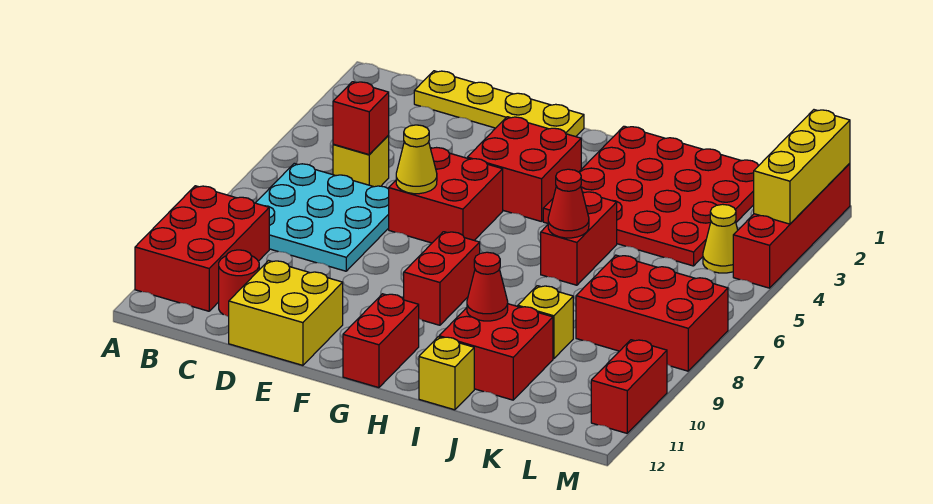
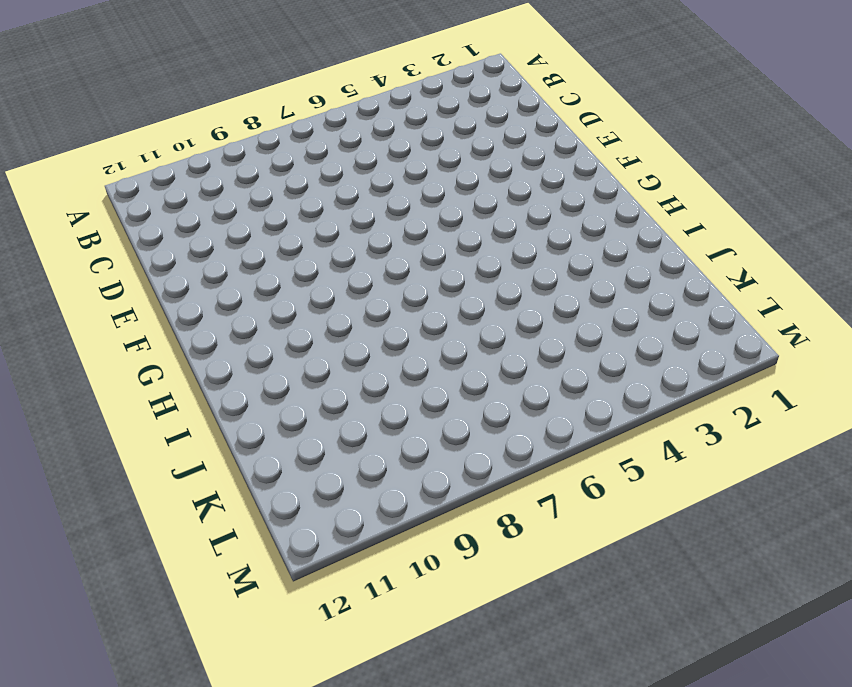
none -> red 2x3 brick [135,186,269,311]
none -> cyan 3x3 plate [256,163,389,271]
none -> yellow 1x4 plate [414,71,584,137]

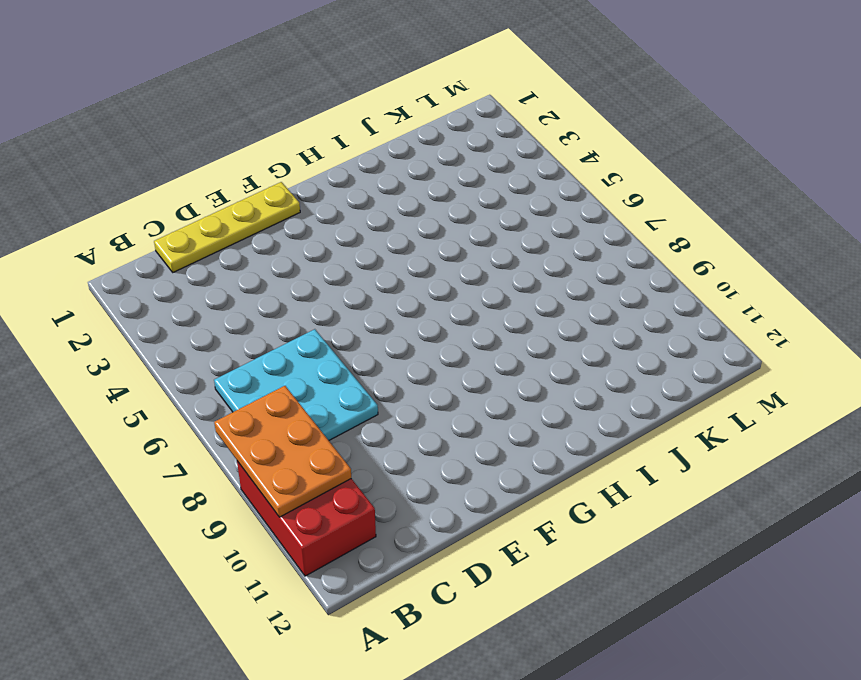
orange 2x3 plate [214,386,351,517] -> none
none -> yellow 1x1 brick [333,135,389,187]
none -> red 1x1 round brick [219,250,259,317]
none -> yellow 2x2 brick [229,261,343,365]

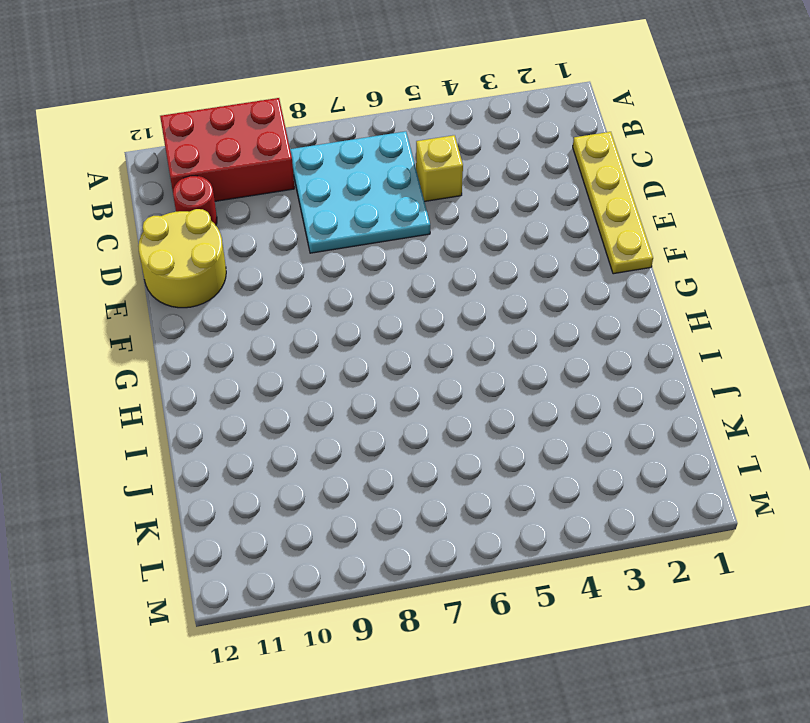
yellow 2x2 round brick [138,209,226,308] -> yellow 2x2 brick [229,261,343,365]
none -> red 2x2 brick [389,148,503,243]
none -> red 2x2 brick [467,117,581,222]
none -> red 1x2 brick [404,232,480,325]

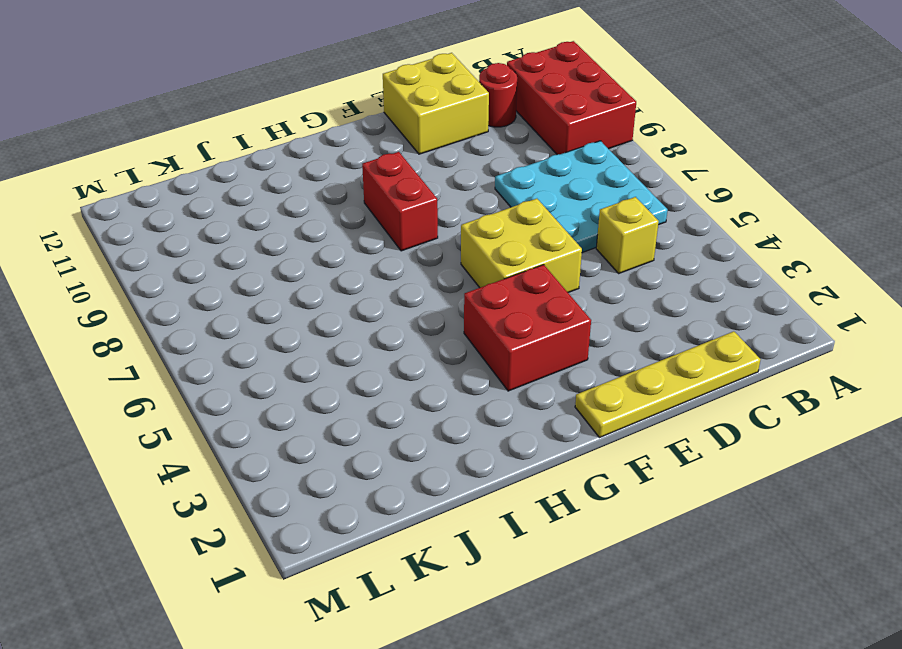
yellow 2x2 brick [461,199,582,292] -> red 2x2 brick [389,148,503,243]
none -> red 1x2 brick [343,294,419,388]
none -> red 4x4 plate [543,126,758,266]
none -> red 1x2 brick [541,192,617,285]

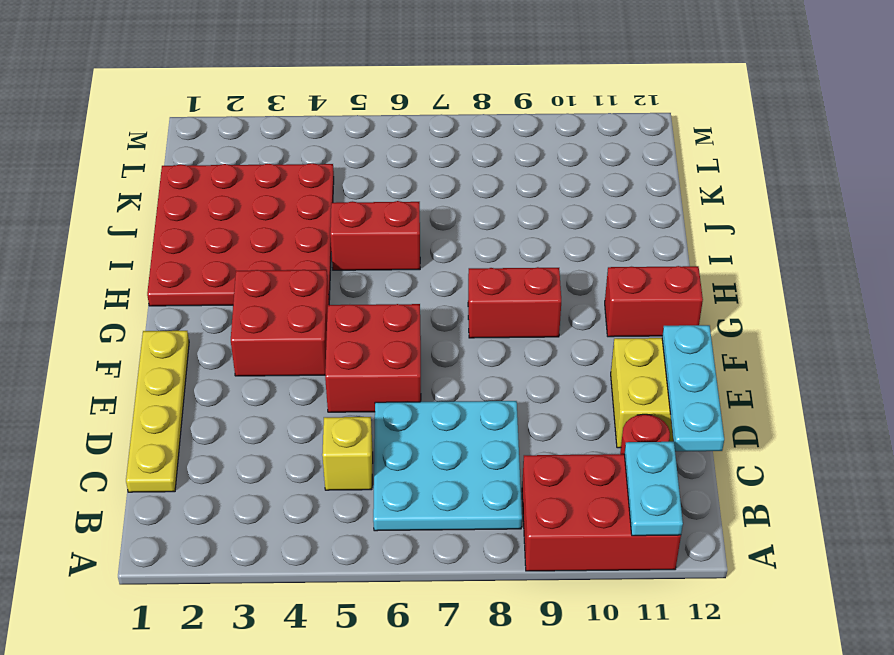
cyan 1x2 plate [624,442,683,536] -> none
cyan 1x3 plate [662,325,724,451] -> none
none -> red 2x2 brick [439,304,553,400]
none -> yellow 1x1 brick [419,337,474,410]
none -> yellow 1x1 brick [518,286,573,359]

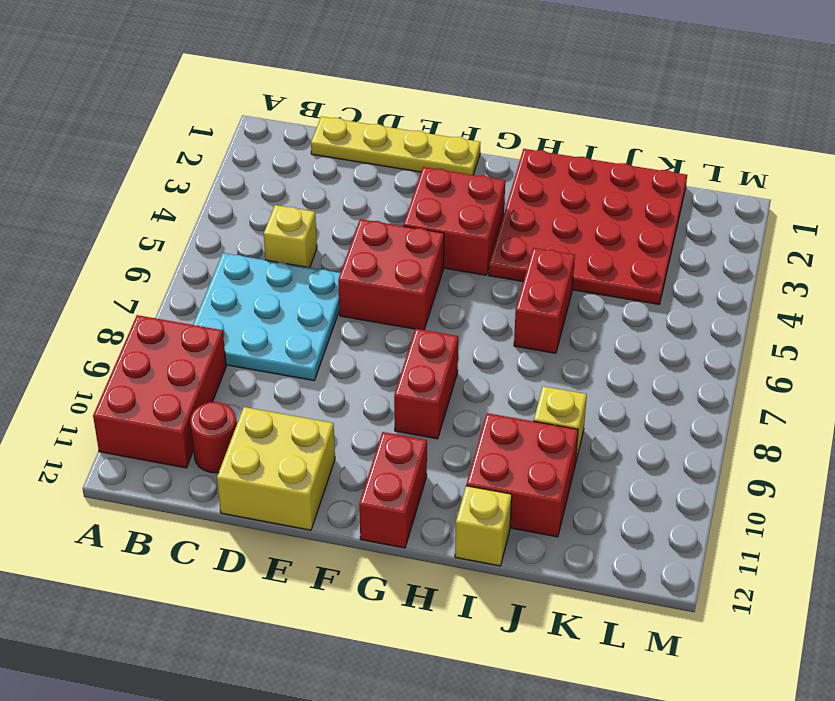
none -> red 2x3 brick [576,255,728,371]
none -> yellow 1x1 cone [703,204,738,273]
none -> red 1x4 brick [733,163,850,288]

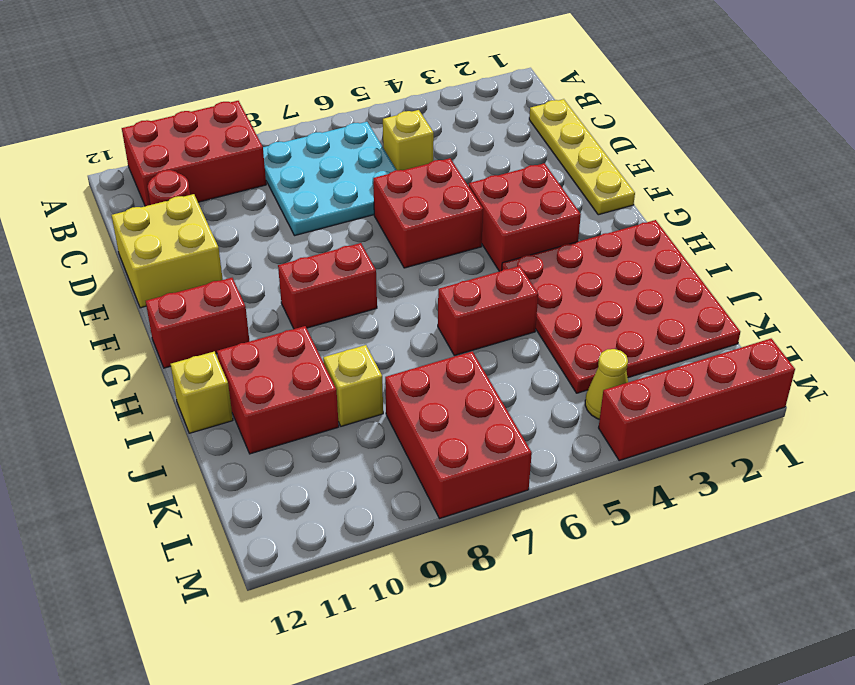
none -> red 1x2 brick [591,340,667,433]
none -> red 1x1 brick [333,82,389,155]
none -> yellow 1x1 cone [396,125,437,194]

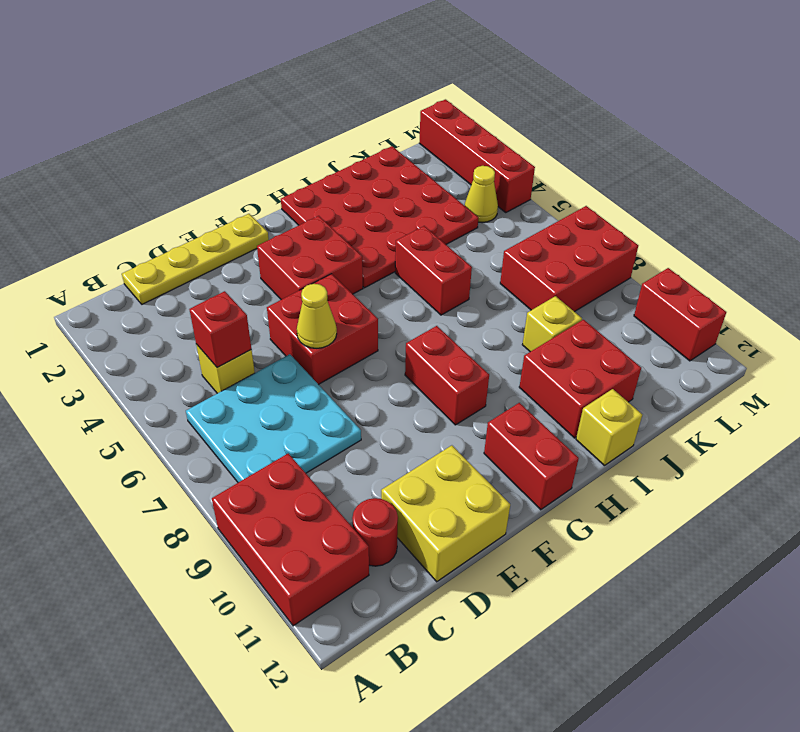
none -> red 1x1 cone [548,169,589,238]
none -> red 1x1 cone [467,252,508,321]
none -> yellow 1x3 brick [754,110,850,224]

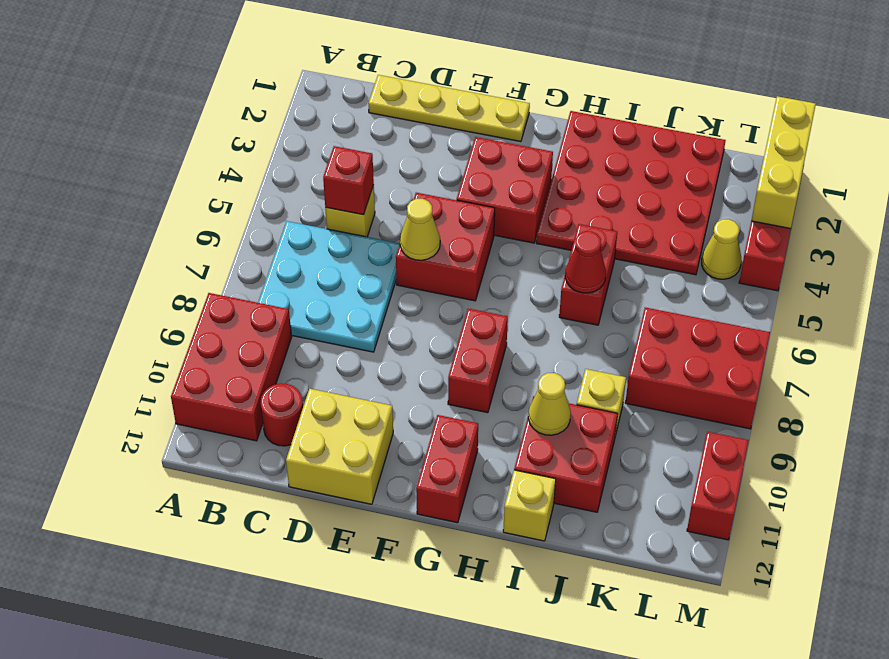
yellow 1x1 cone [528,373,571,435] -> red 1x1 cone [467,252,508,321]

